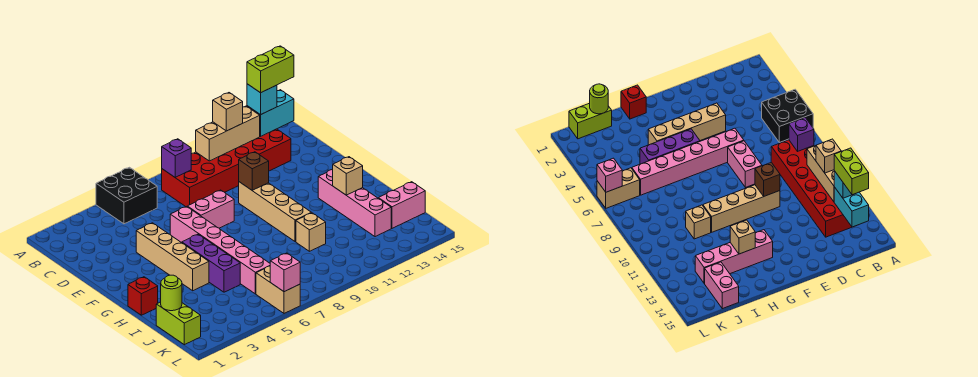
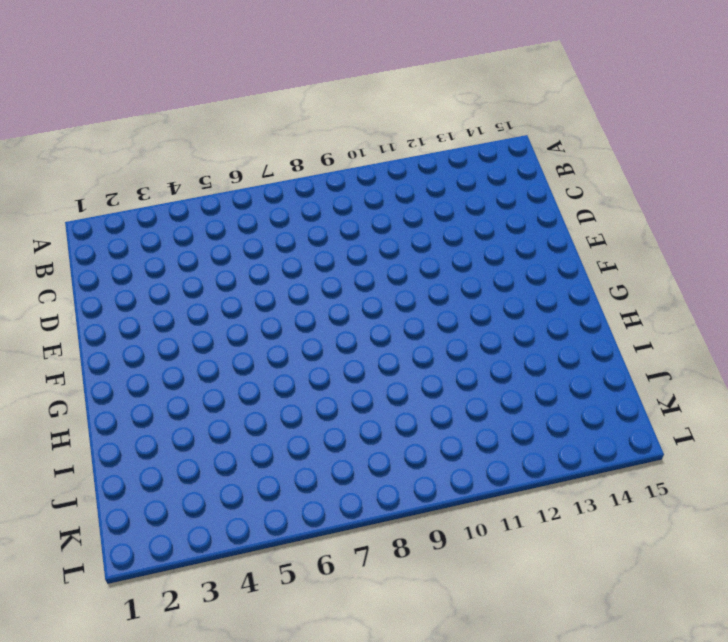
none -> black 2x2 brick [96,167,157,224]
none -> red 2x6 brick [161,129,291,207]
none -> tan 1x4 brick [136,223,209,291]

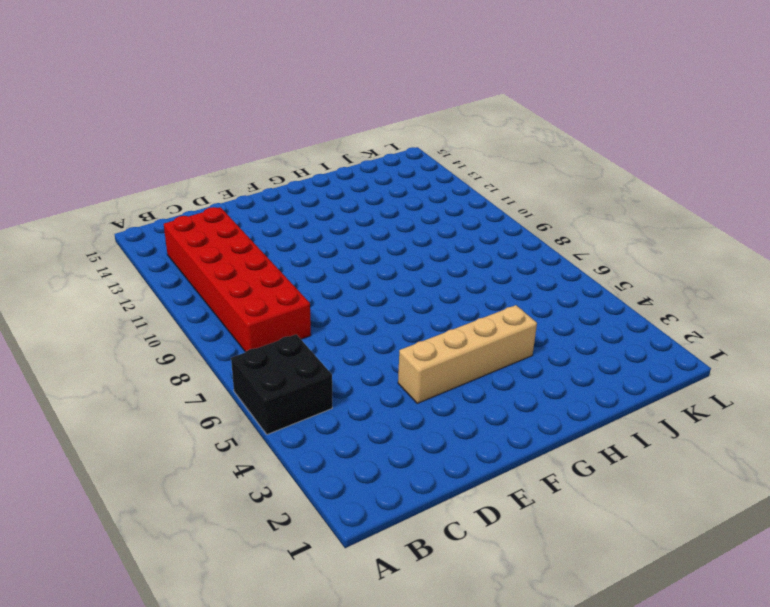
none -> pink 1x6 brick [170,207,270,294]
none -> pink 1x2 brick [187,190,234,228]
none -> tan 1x4 brick [239,182,311,242]

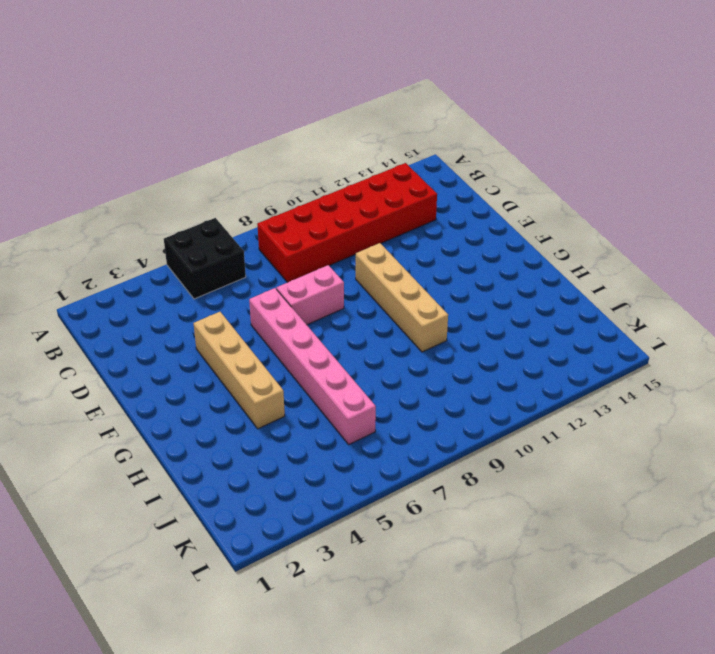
none -> purple 1x3 brick [182,234,240,292]
none -> pink 1x4 brick [318,170,391,237]
none -> red 1x1 brick [128,277,158,315]

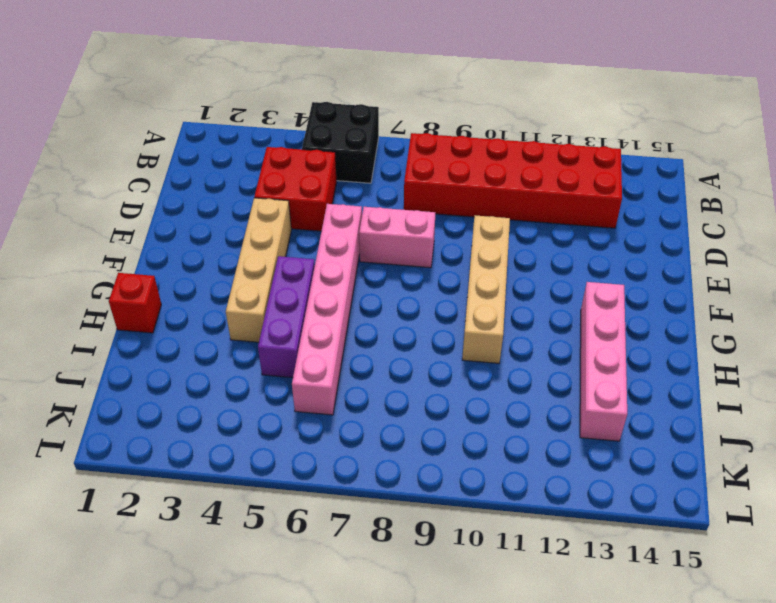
red 2x2 brick [254,147,337,231] -> none
none -> tan 1x1 brick [296,213,326,251]
none -> lime 1x2 brick [156,302,201,345]
none -> pink 1x2 brick [378,182,425,228]

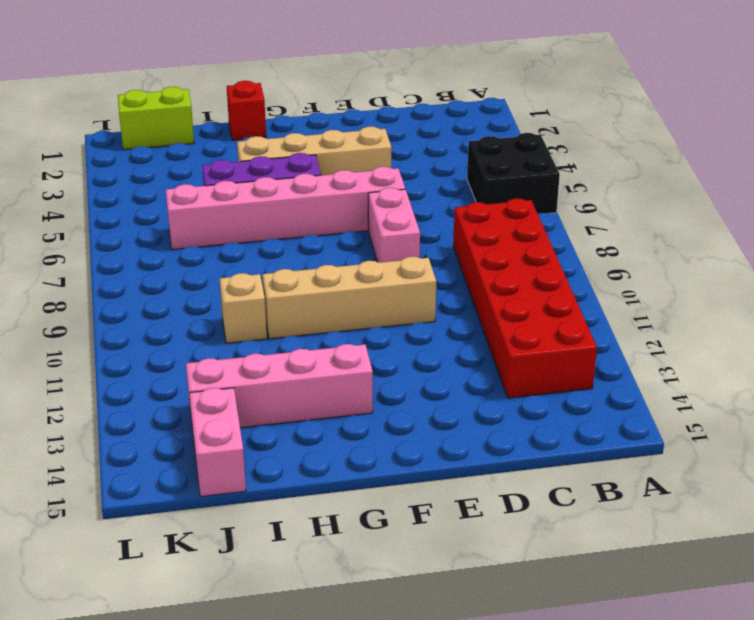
none -> tan 1x2 brick [256,266,300,314]
none -> purple 1x1 brick [162,139,191,177]
none -> tan 1x3 brick [196,106,260,161]

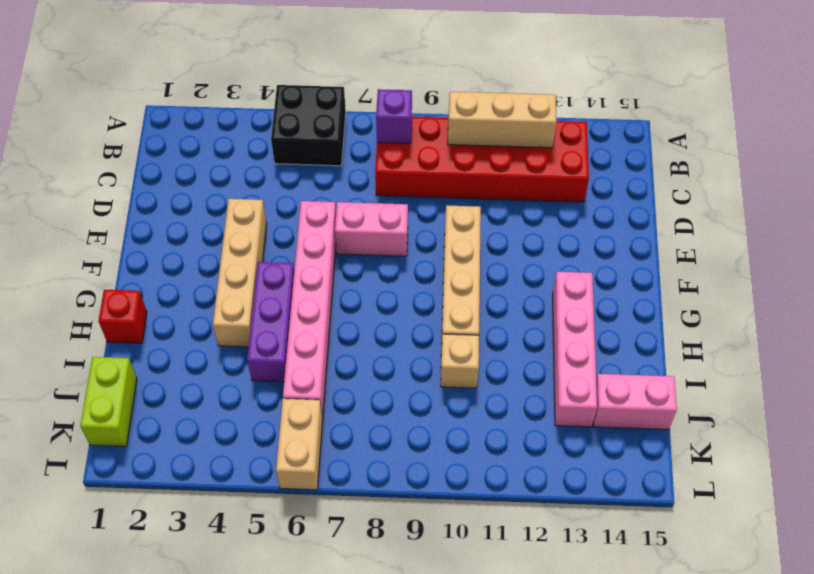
none -> cyan 1x2 brick [247,90,294,136]
none -> brown 1x1 brick [239,152,269,190]
none -> tan 1x1 brick [333,157,363,195]

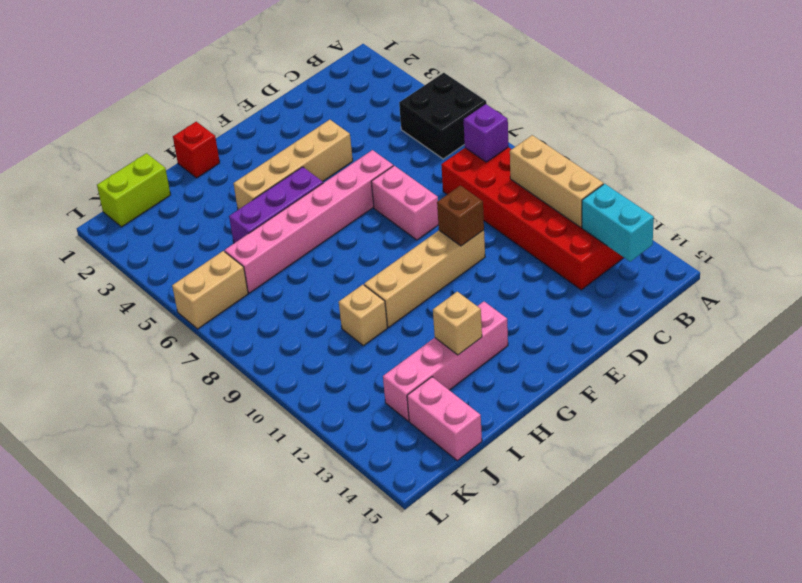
none -> lime 1x1 round brick [161,275,182,311]
none -> pink 1x1 brick [270,253,300,292]
none -> tan 1x1 brick [213,93,243,131]

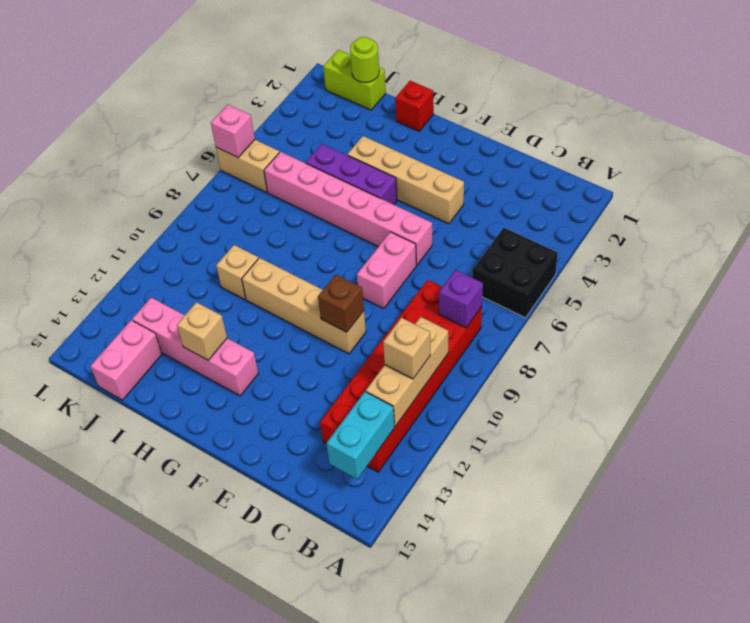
none -> cyan 1x1 brick [247,84,277,115]
none -> lime 1x2 brick [247,46,294,93]

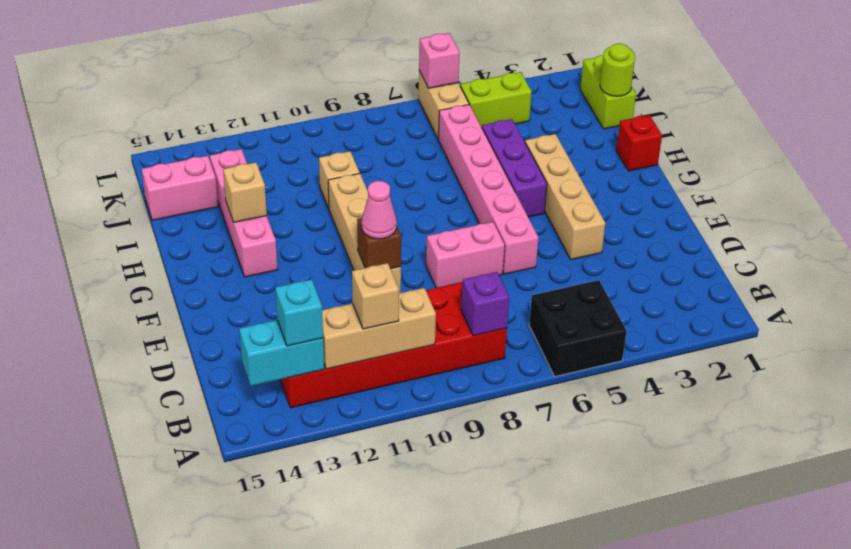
pink 1x1 cone [361,181,397,239] -> none
lime 1x2 brick [460,72,532,127] -> lime 1x2 brick moved to [247,46,294,93]

